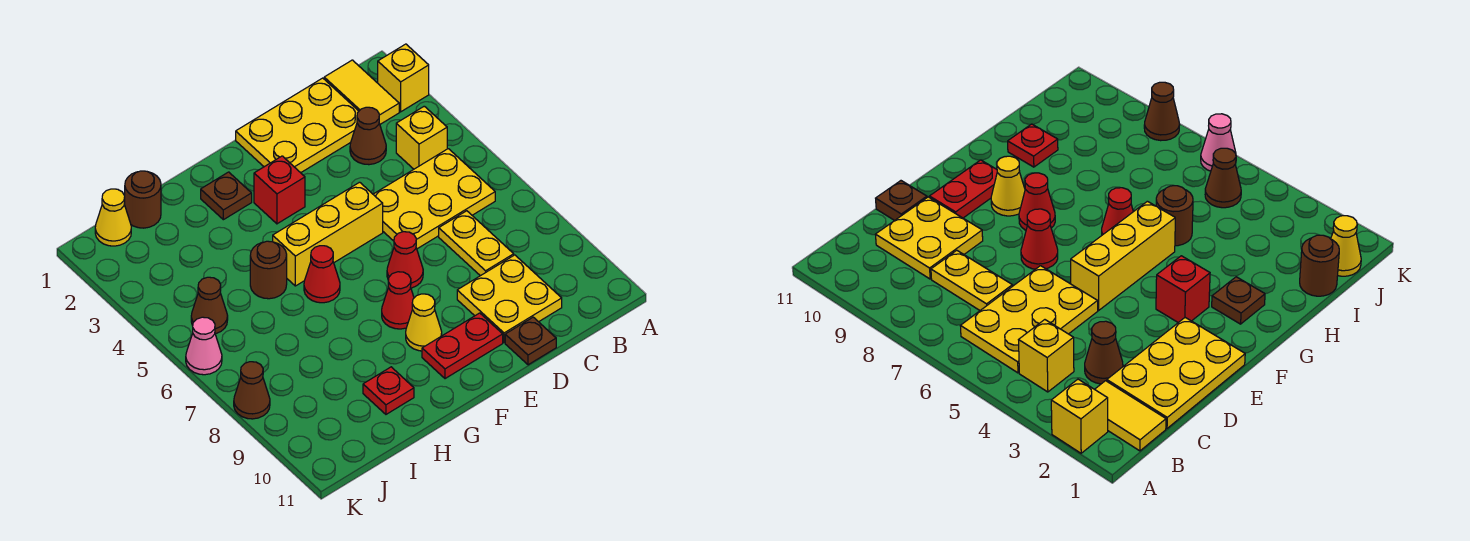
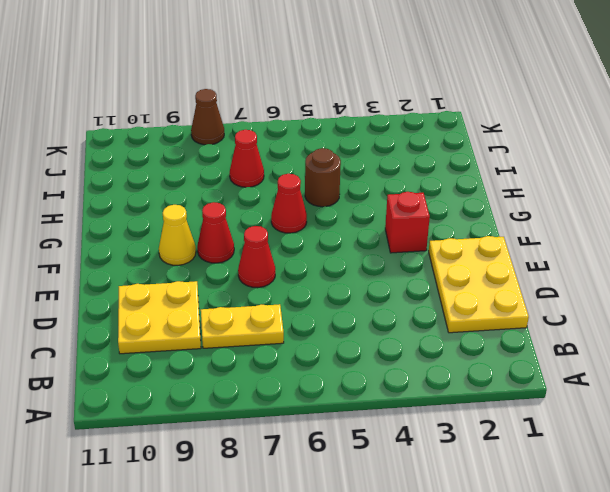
red 1x1 cone [230,130,264,187] -> none
none -> yellow 1x1 brick [378,44,429,112]
none -> yellow 1x2 tile [324,60,399,124]
none -> yellow 1x1 brick [396,106,447,169]

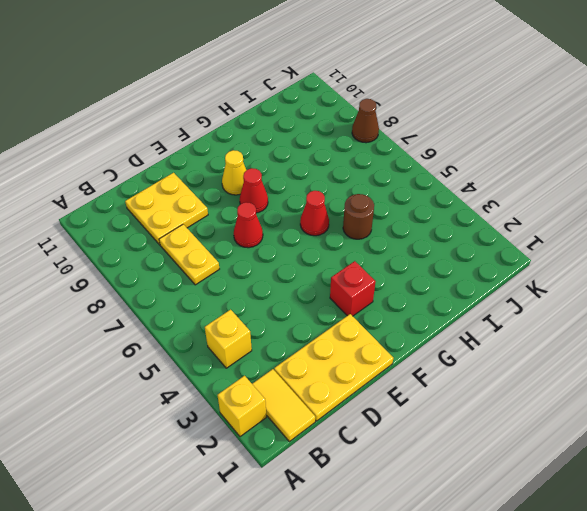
none -> yellow 2x3 plate [373,149,495,249]
none -> brown 1x1 cone [350,107,386,165]
none -> brown 1x1 plate [505,317,556,365]

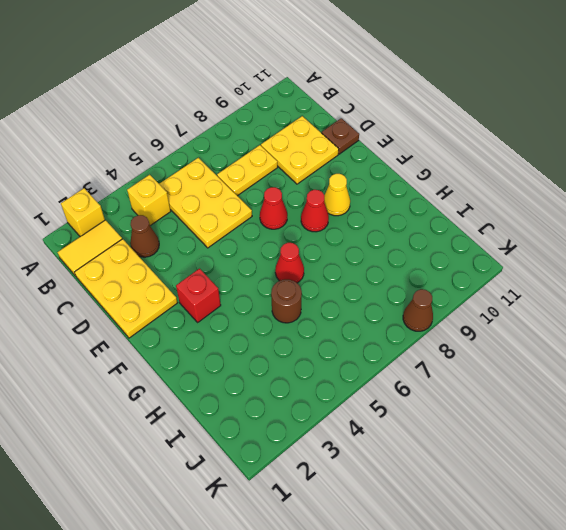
none -> yellow 1x3 brick [273,182,383,286]
none -> red 1x2 plate [422,313,503,379]
none -> brown 1x1 plate [201,172,252,220]

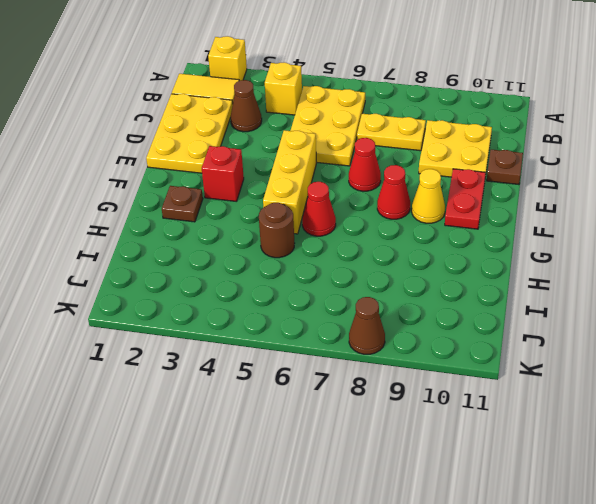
none -> red 1x1 plate [363,367,414,414]
none -> brown 1x1 round brick [124,171,161,228]
none -> yellow 1x1 cone [95,189,131,246]

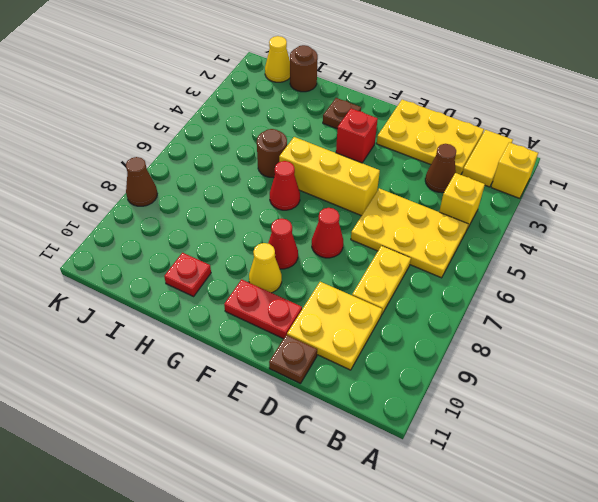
none -> brown 1x1 cone [191,277,228,334]
none -> pink 1x1 cone [186,317,222,375]

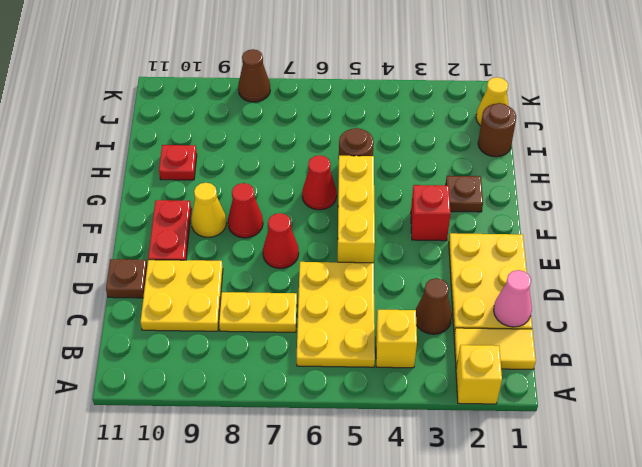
pink 1x1 cone [494,270,532,327] -> pink 1x1 cone moved to [186,317,222,375]
none -> brown 1x1 cone [191,277,228,334]

